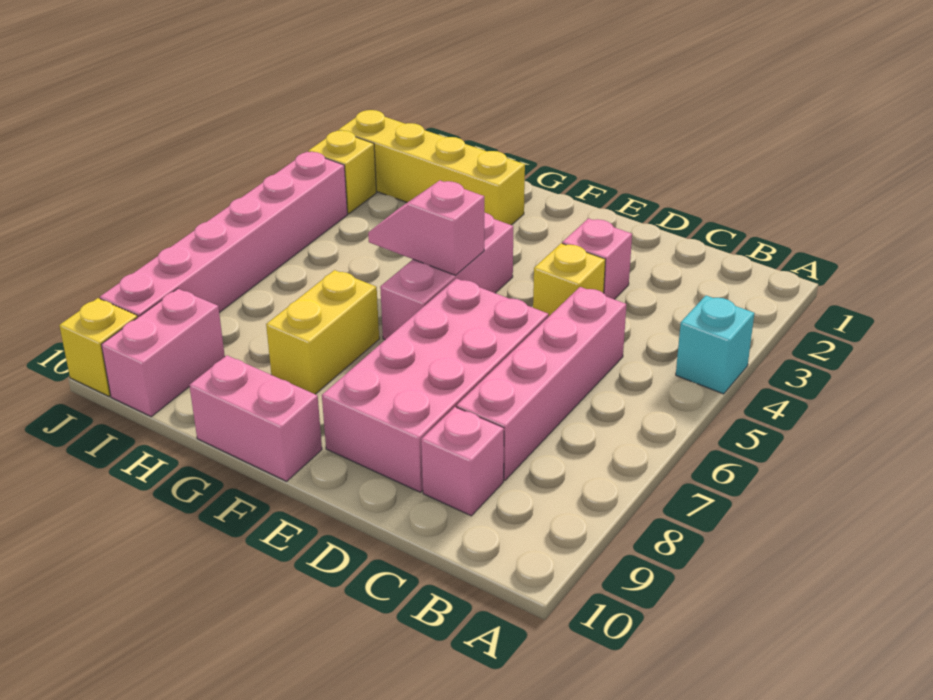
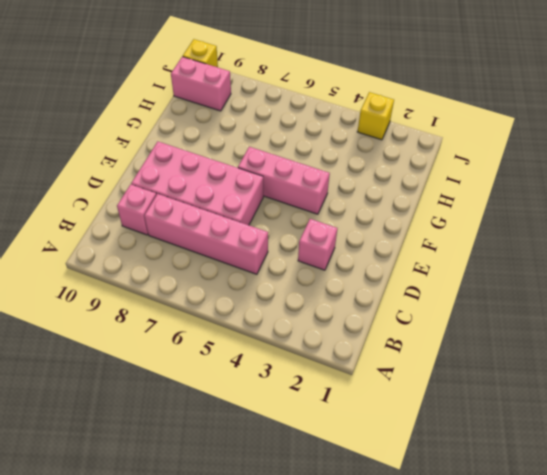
none -> cyan 1x1 brick [676,296,754,394]
none -> yellow 1x1 brick [533,243,606,317]
none -> pink 1x2 brick [189,355,322,481]

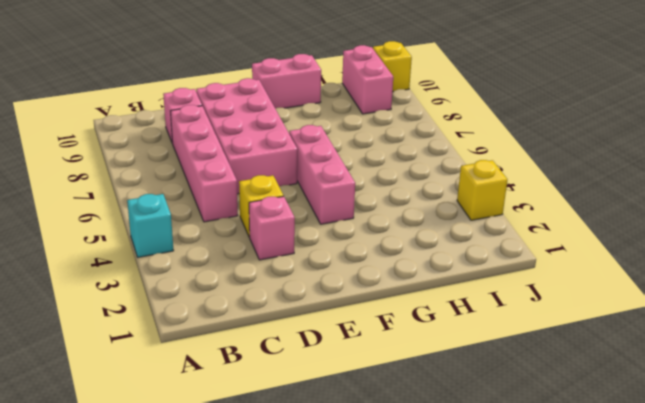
none -> yellow 1x4 brick [338,110,525,225]
none -> yellow 1x2 brick [266,270,379,394]
none -> pink 1x6 brick [100,152,348,317]

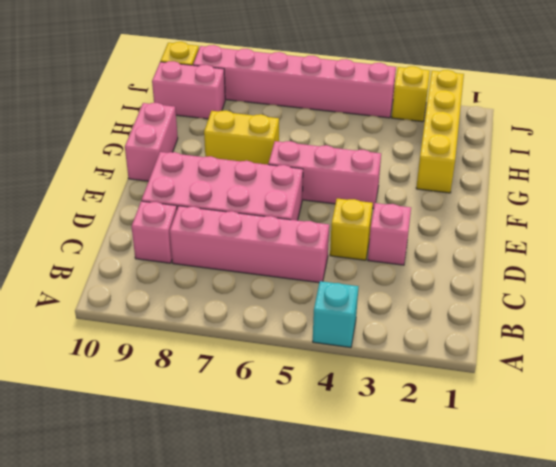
none -> pink 1x2 slope [368,181,484,275]

